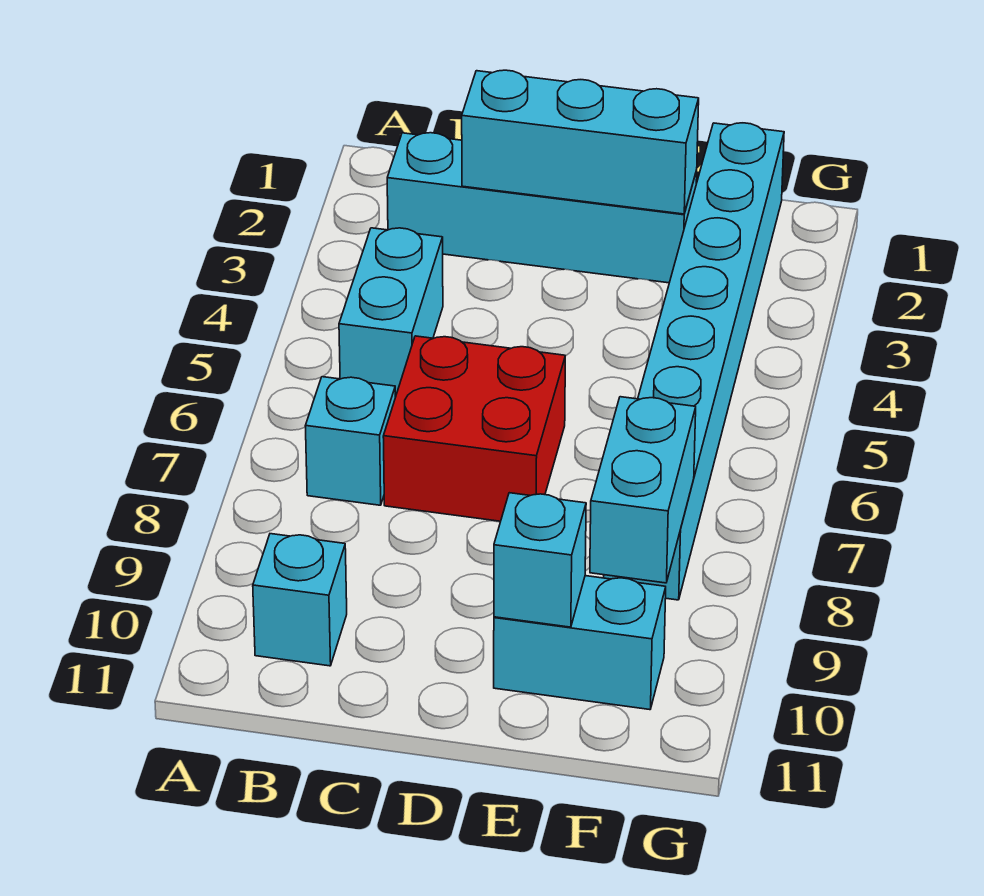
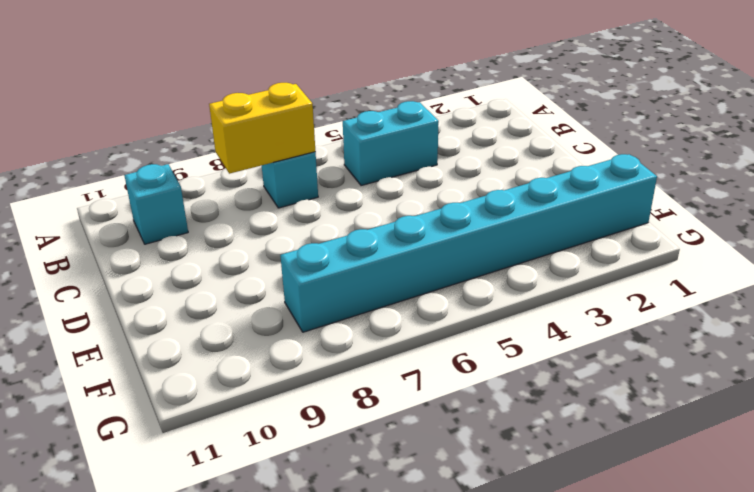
yellow 1x2 brick [209,83,315,174] -> none
none -> cyan 1x4 brick [387,133,697,283]
none -> red 2x2 brick [383,336,565,521]

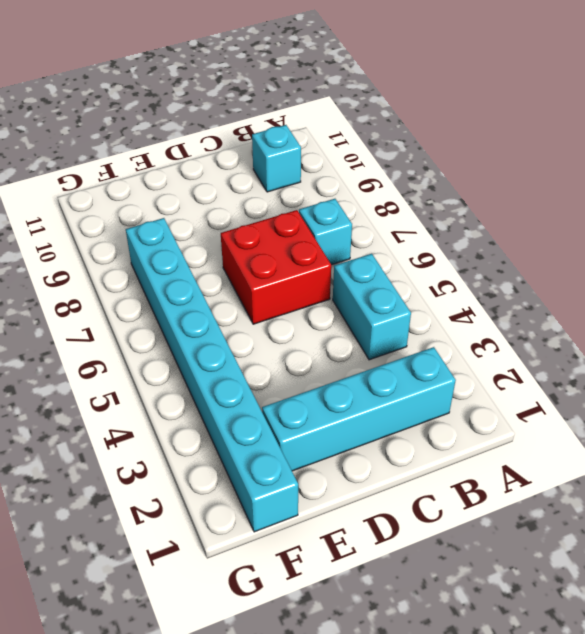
none -> cyan 1x2 brick [494,576,666,710]
none -> cyan 1x3 brick [462,70,699,214]

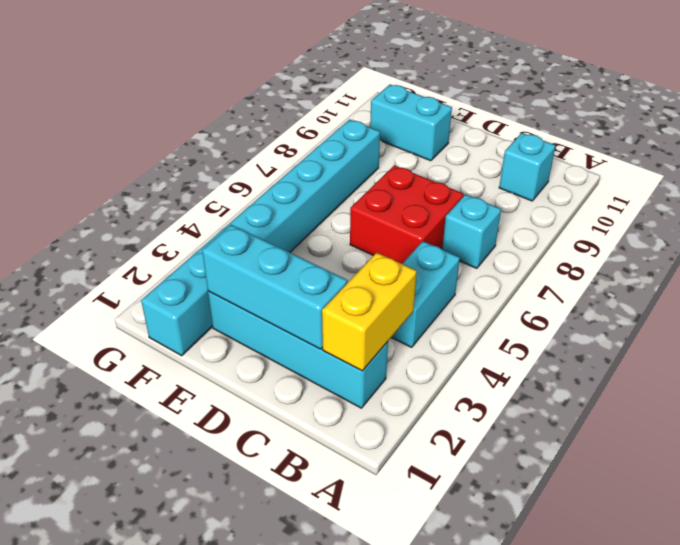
yellow 1x2 brick [322,253,417,371] -> none
none -> cyan 1x1 brick [494,493,586,627]
none -> cyan 1x2 brick [590,397,696,583]

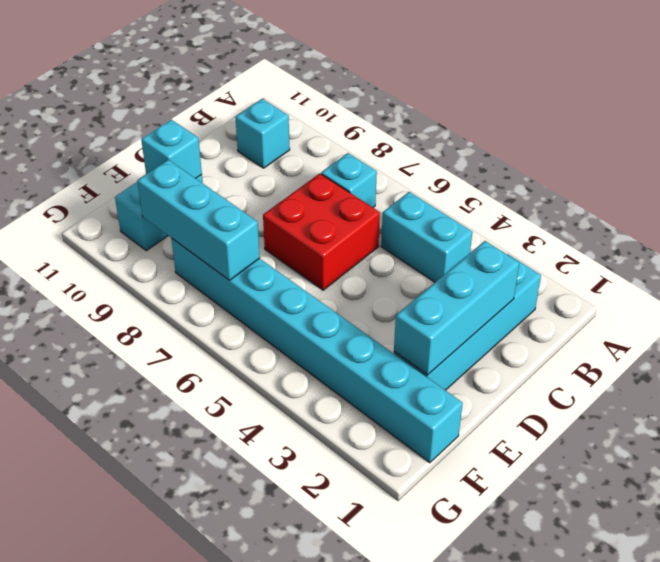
cyan 1x3 brick [137,160,260,280] -> cyan 1x2 brick [590,397,696,583]

